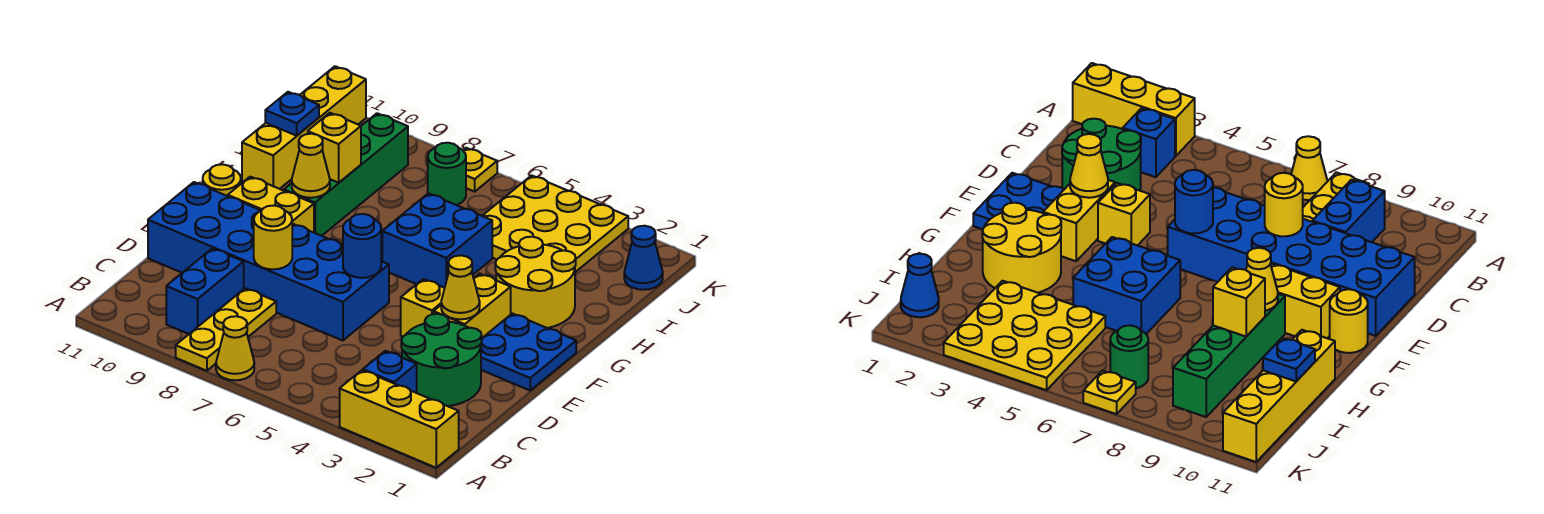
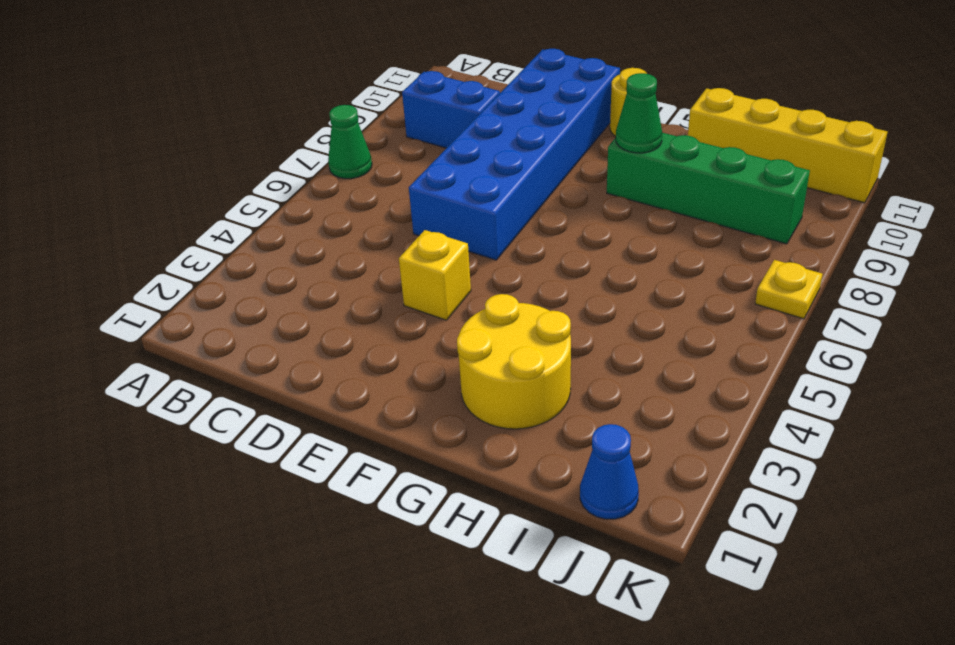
green 1x1 cone [328,105,372,179] -> yellow 1x1 cone [216,316,254,380]
green 1x1 cone [616,73,662,153] -> yellow 1x1 cone [292,134,330,198]
none -> yellow 1x3 brick [340,370,459,468]
none -> yellow 1x3 plate [176,288,276,371]
none -> blue 1x1 brick [363,351,417,393]

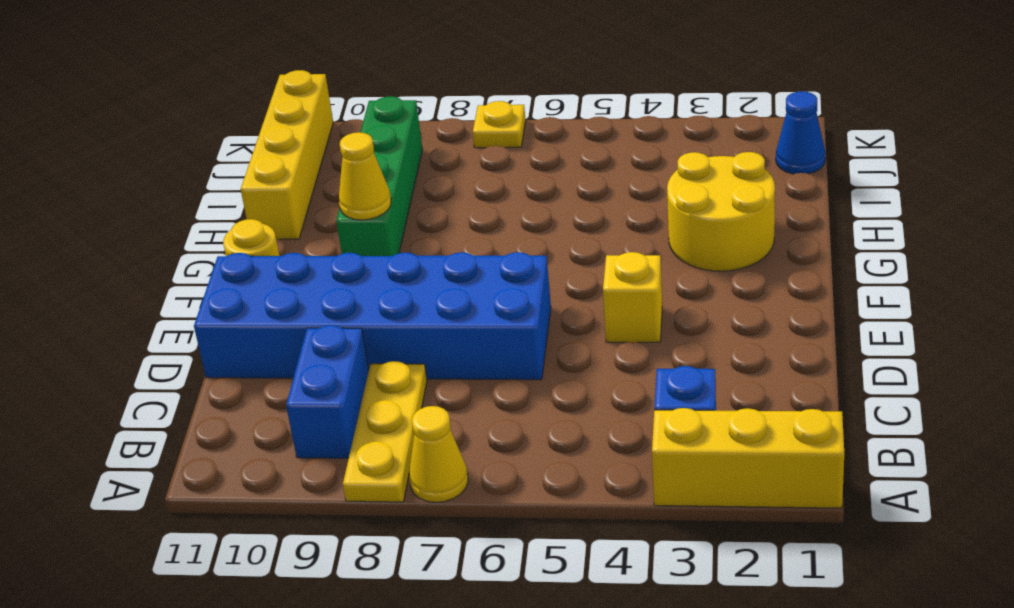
none -> green 2x2 round brick [401,314,482,406]
none -> blue 2x2 plate [481,313,576,390]
none -> yellow 1x2 brick [434,274,511,338]

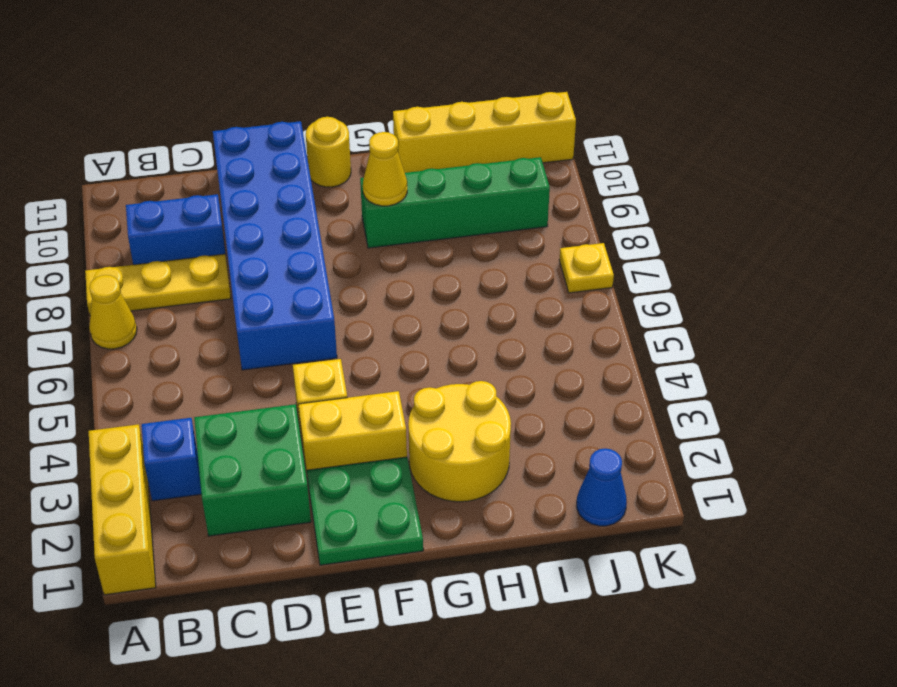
green 2x2 brick [194,404,311,536] -> green 2x2 round brick [401,314,482,406]
green 2x2 plate [307,457,423,565] -> blue 2x2 plate [481,313,576,390]
none -> yellow 1x2 brick [228,177,314,233]
none -> blue 2x2 brick [382,193,492,288]
none -> yellow 3x3 plate [483,175,628,272]

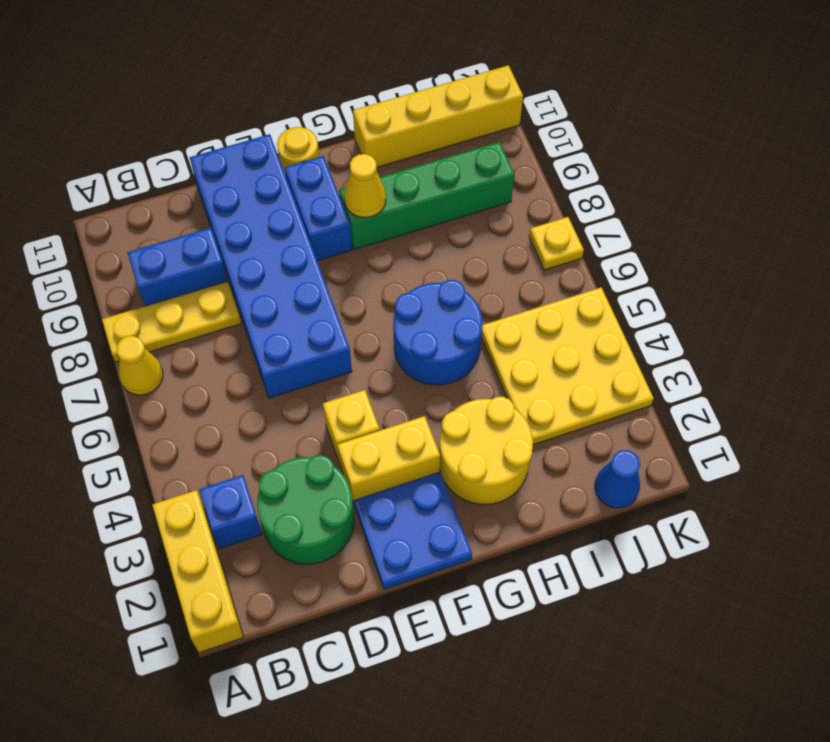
blue 1x2 brick [285,156,352,261] -> yellow 1x2 brick [228,177,314,233]
blue 2x2 round brick [393,280,482,385] -> blue 2x2 brick [382,193,492,288]
none -> green 1x1 round brick [428,143,466,205]
none -> yellow 1x1 round brick [254,206,292,269]
none -> yellow 1x1 cone [441,255,480,319]

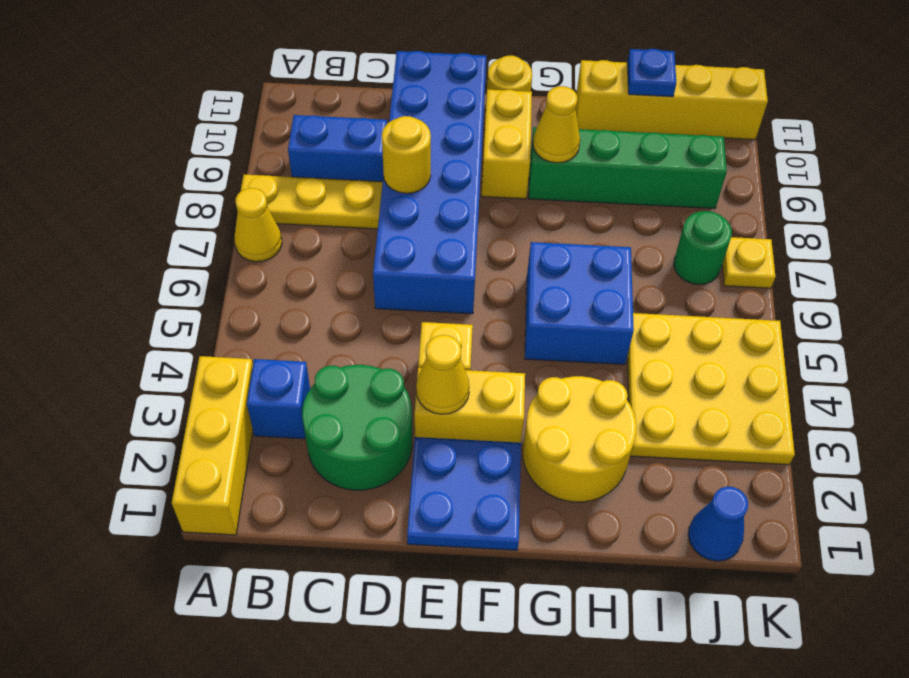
none -> blue 1x1 round brick [343,214,381,278]
none -> yellow 1x1 brick [308,113,361,183]

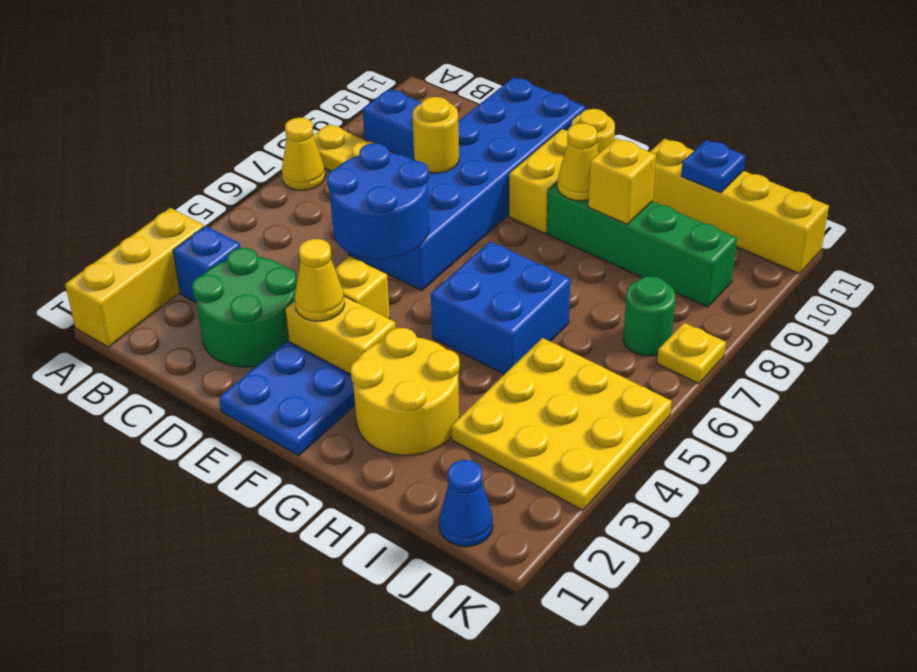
blue 2x2 round brick [327,143,429,260] -> blue 1x1 round brick [343,214,381,278]

